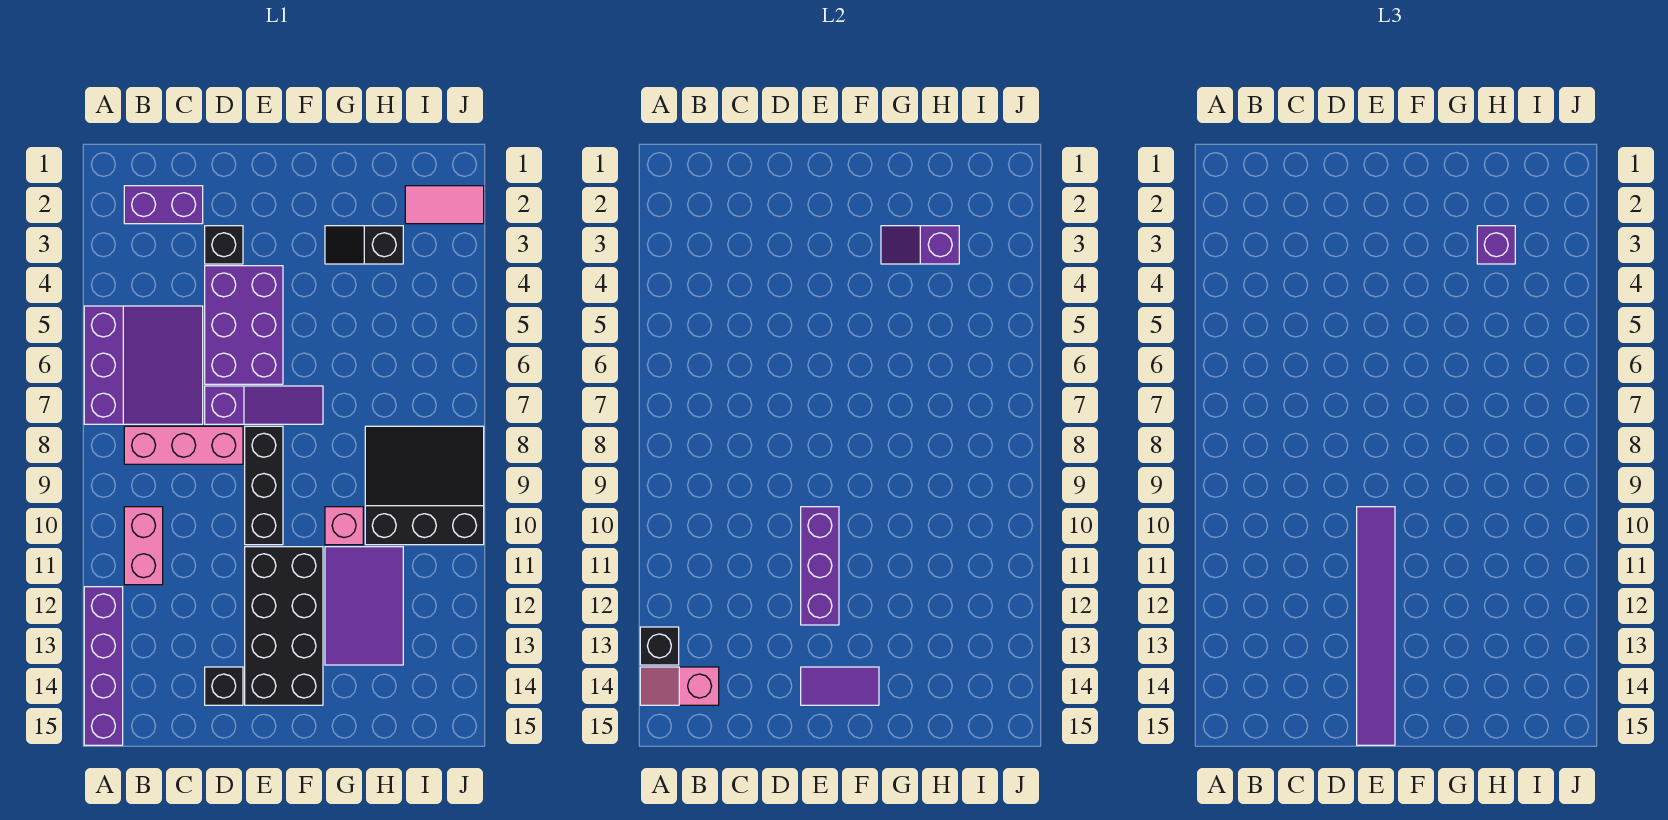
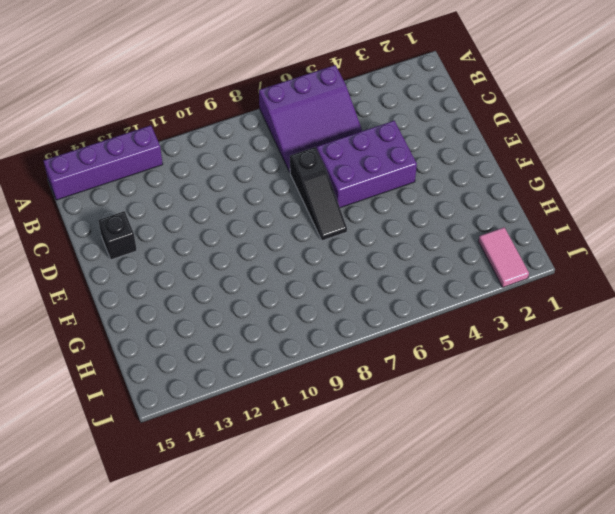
black 1x3 slope [290,147,347,241] -> purple 1x3 slope [205,386,323,424]
none -> purple 1x2 brick [124,186,203,224]
none -> pink 1x3 brick [124,426,243,464]
none -> pink 1x2 brick [124,507,163,585]

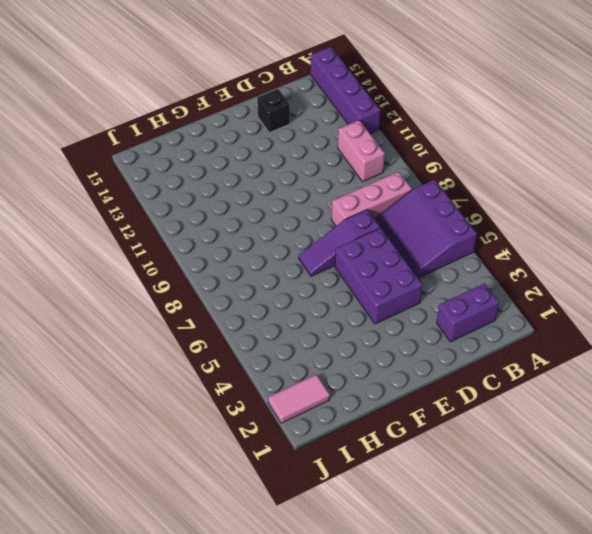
none -> black 1x1 brick [205,226,243,264]
none -> black 1x3 brick [245,426,283,545]
none -> black 2x4 brick [245,547,323,705]

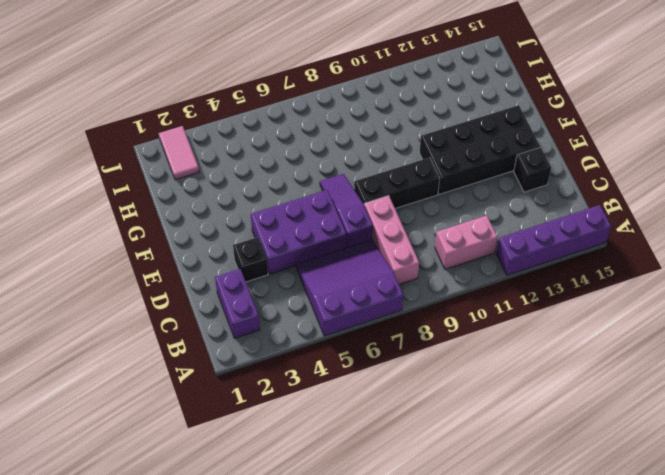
none -> black 1x2 slope [325,226,403,264]
none -> pink 1x1 brick [325,507,363,545]
none -> purple 2x3 tile [325,547,403,665]

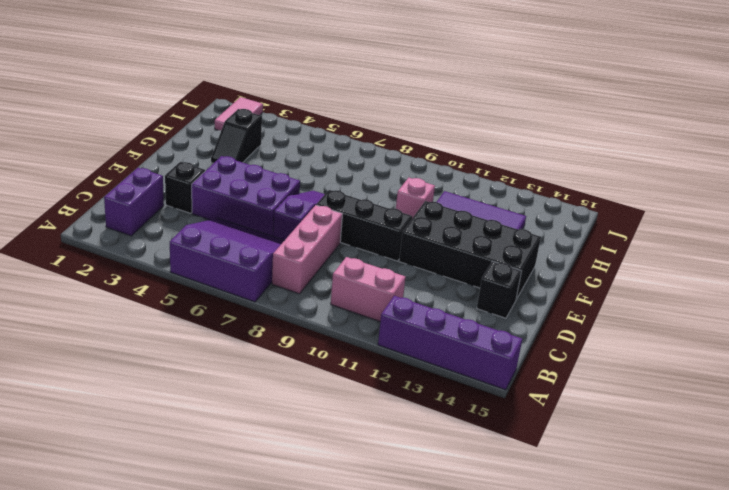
none -> black 3x3 slope [365,426,484,545]
none -> black 1x1 brick [640,627,679,665]
none -> pink 1x2 slope [640,667,719,705]

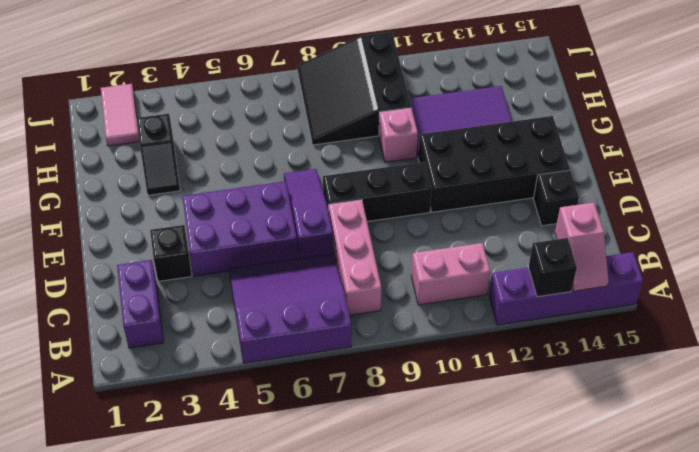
none -> purple 1x3 brick [801,507,839,625]
none -> purple 1x2 tile [801,667,879,705]
none -> purple 1x2 slope [881,226,959,264]

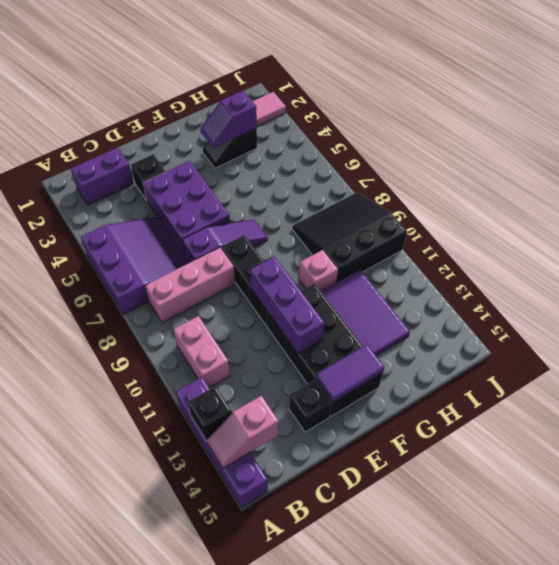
none -> purple 1x6 tile [1357,507,1395,745]
none -> purple 1x1 brick [1477,226,1515,264]

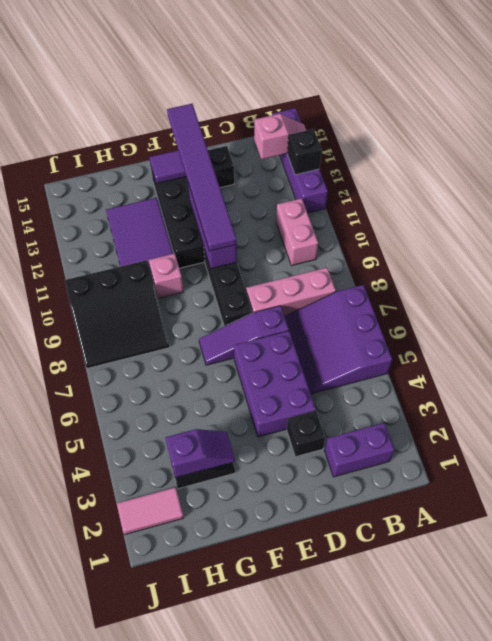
none -> purple 1x1 brick [1477,226,1515,264]

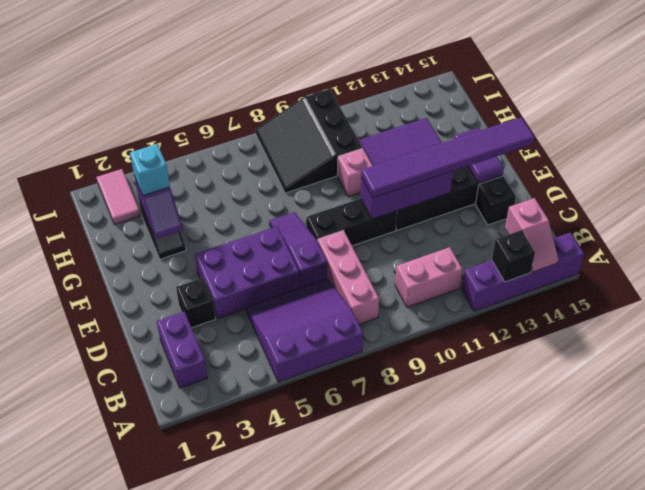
cyan 1x1 brick [130,144,170,195] -> purple 1x1 brick [1477,226,1515,264]

